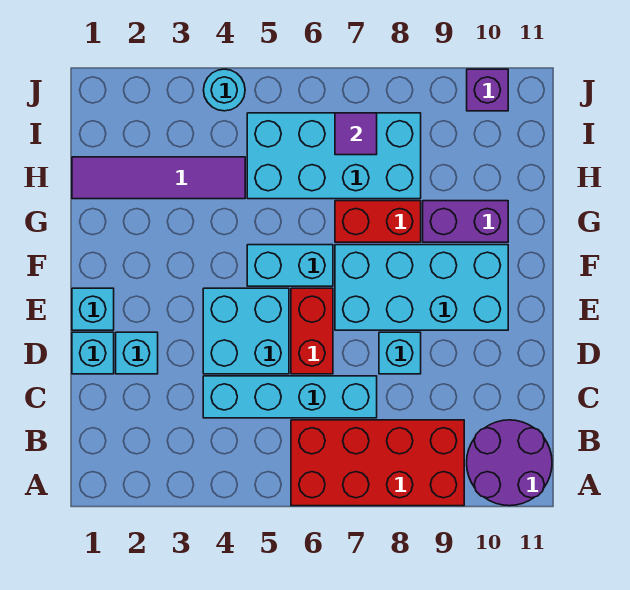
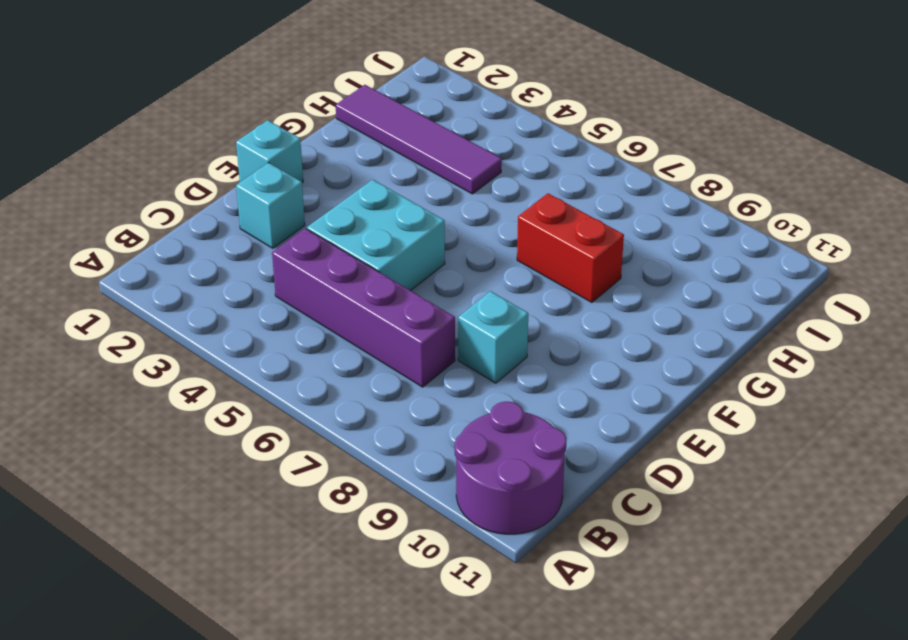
purple 1x4 brick [272,228,455,387] -> cyan 1x4 brick [203,376,377,418]
none -> red 2x4 brick [291,420,464,506]
none -> cyan 1x1 brick [72,332,114,374]
none -> red 1x2 brick [291,288,333,374]

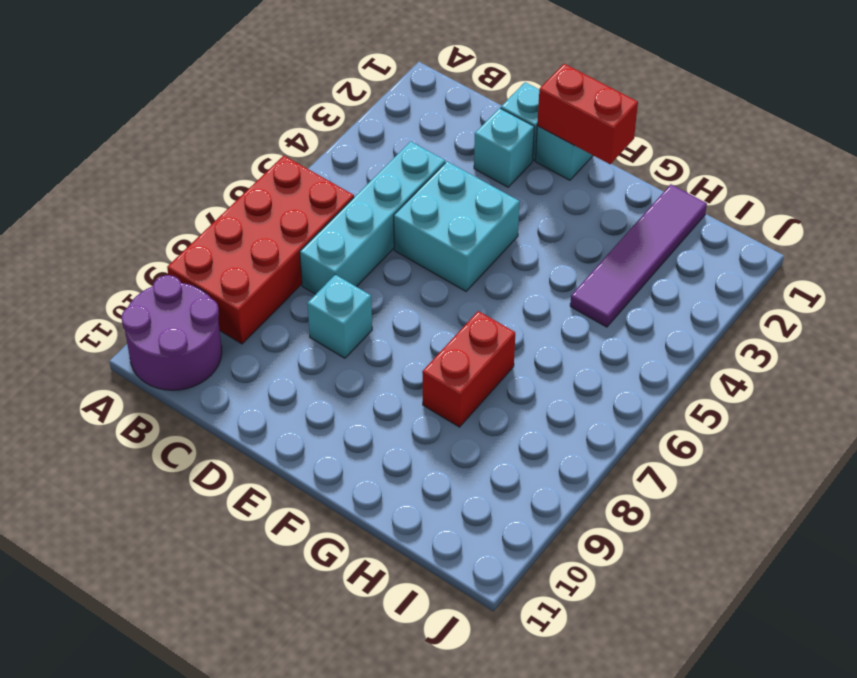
red 1x2 brick [537,64,638,164] -> red 1x2 brick moved to [291,288,333,374]
none -> cyan 2x4 brick [335,245,508,330]
none -> cyan 1x2 brick [247,245,333,286]
none -> purple 1x2 brick [423,201,508,242]

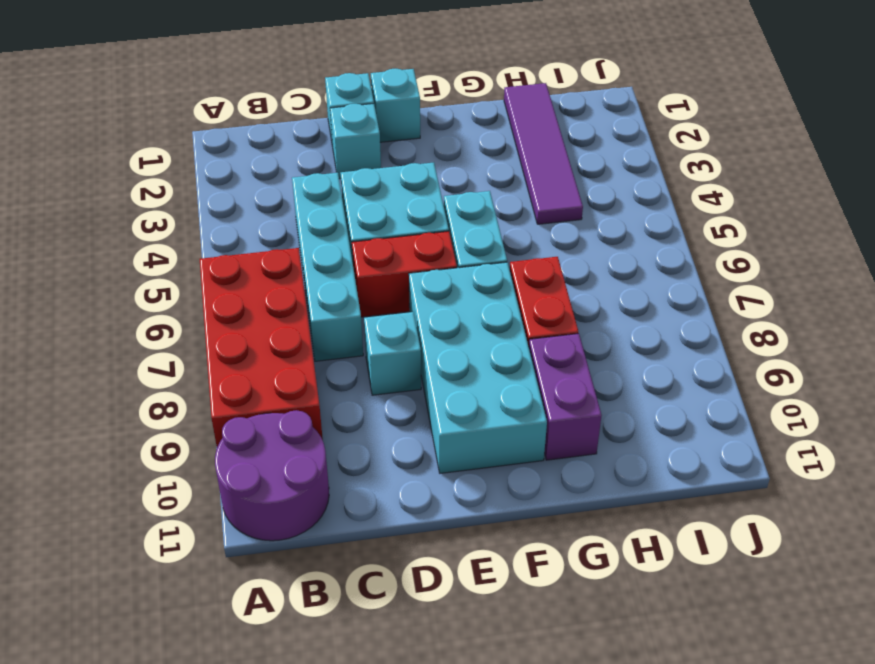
none -> cyan 2x4 brick [247,113,421,199]
none -> cyan 1x1 round brick [204,69,245,111]
none -> purple 1x1 brick [467,69,508,111]

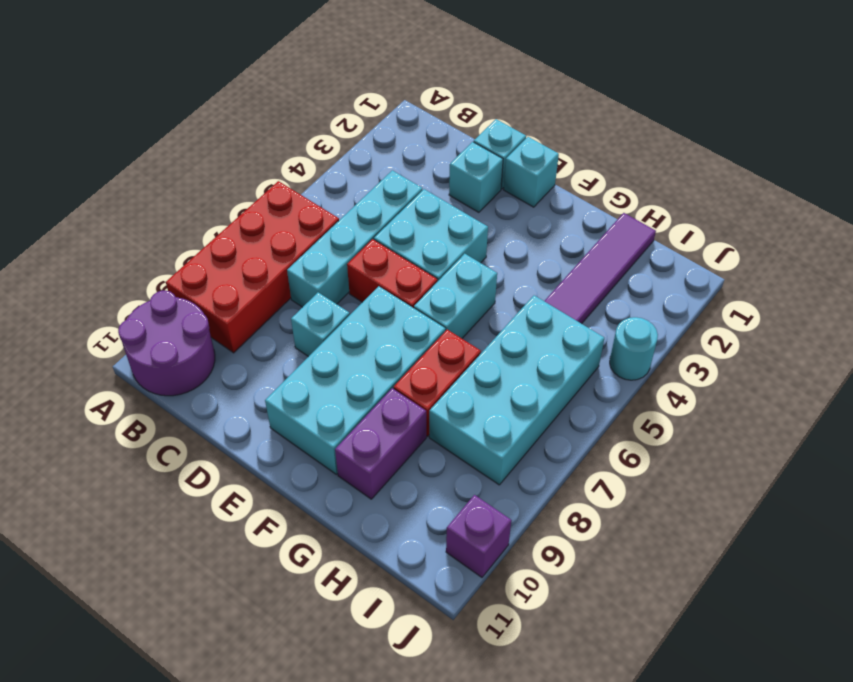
none -> purple 1x1 tile [335,113,377,155]

